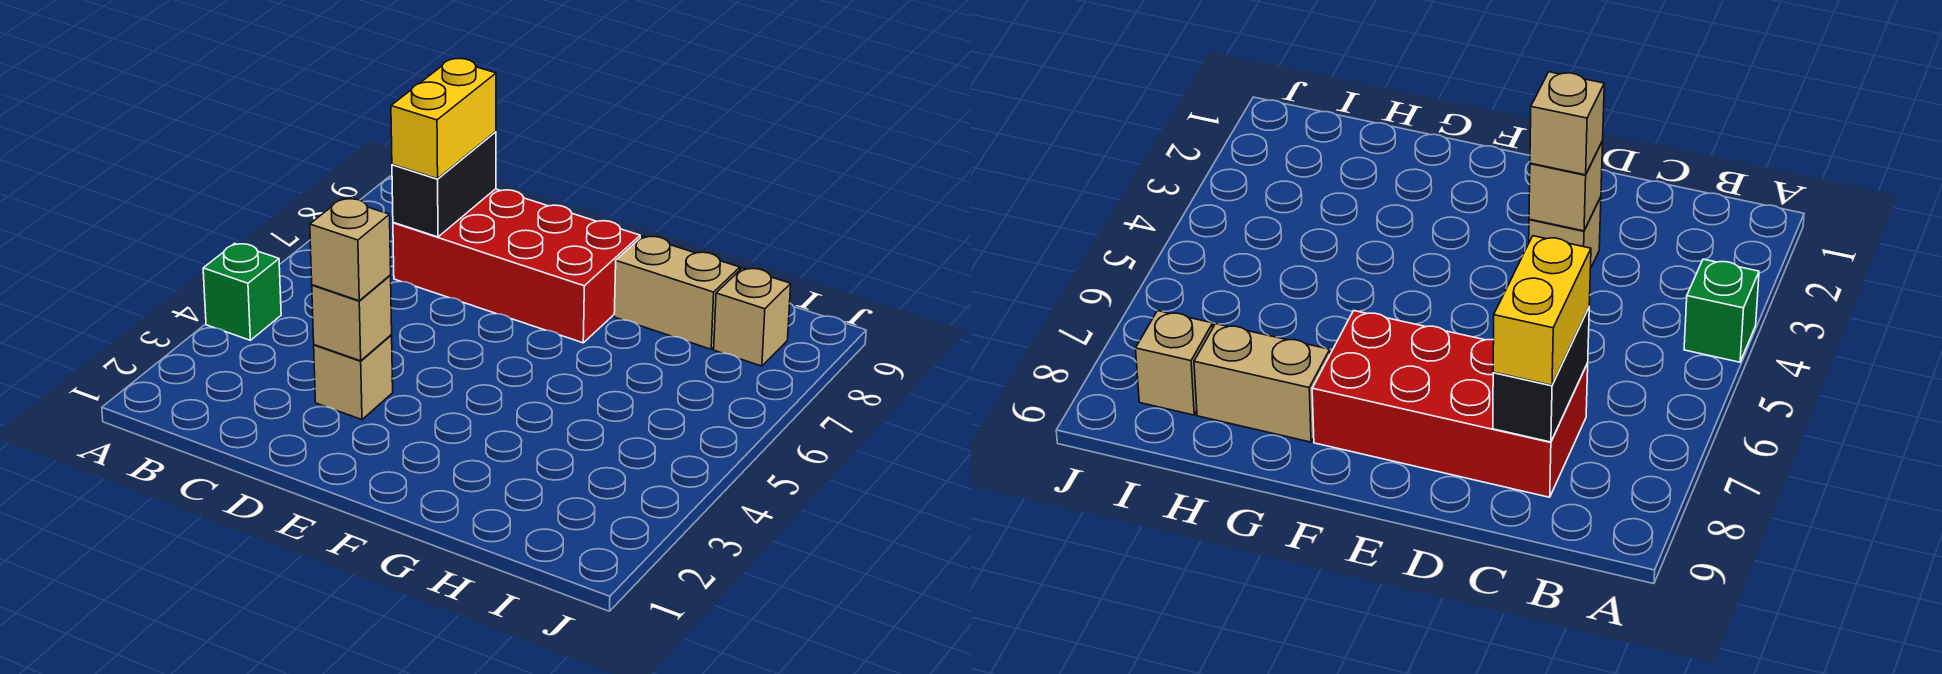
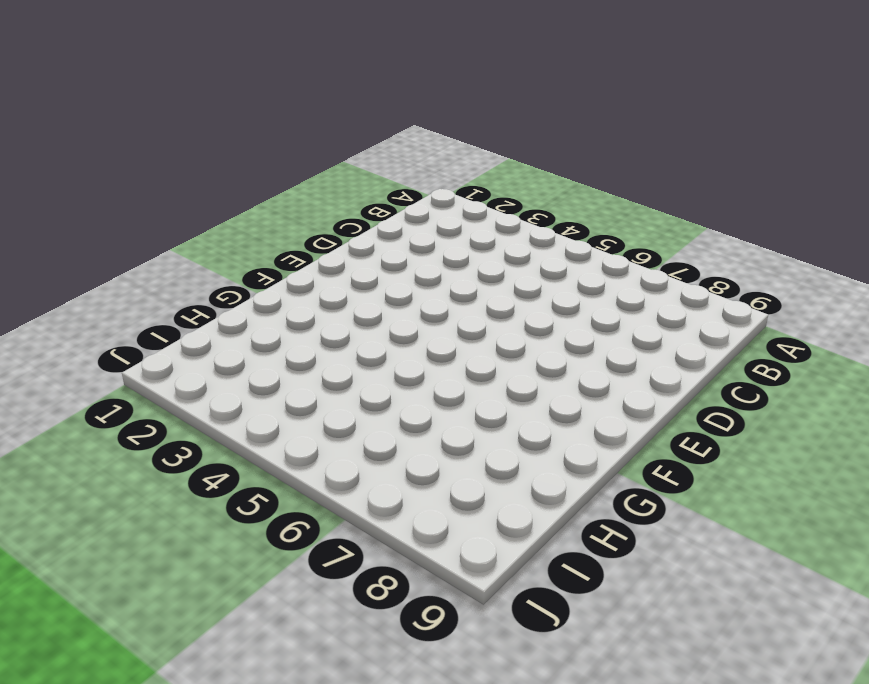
none -> green 1x1 brick [203,243,281,340]
none -> red 2x4 brick [393,189,640,343]

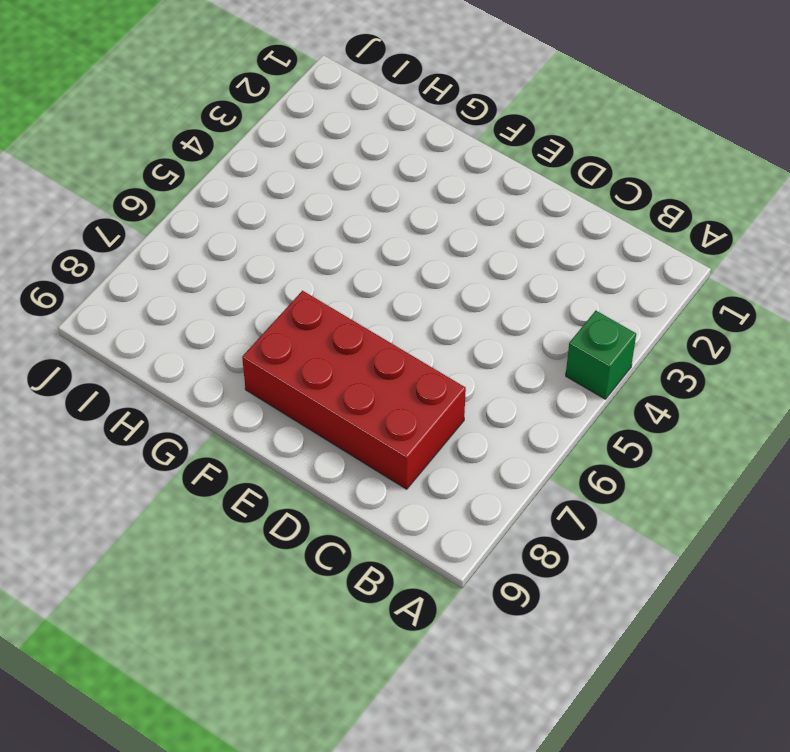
none -> tan 1x1 brick [314,335,393,420]
none -> tan 1x2 brick [614,236,740,349]

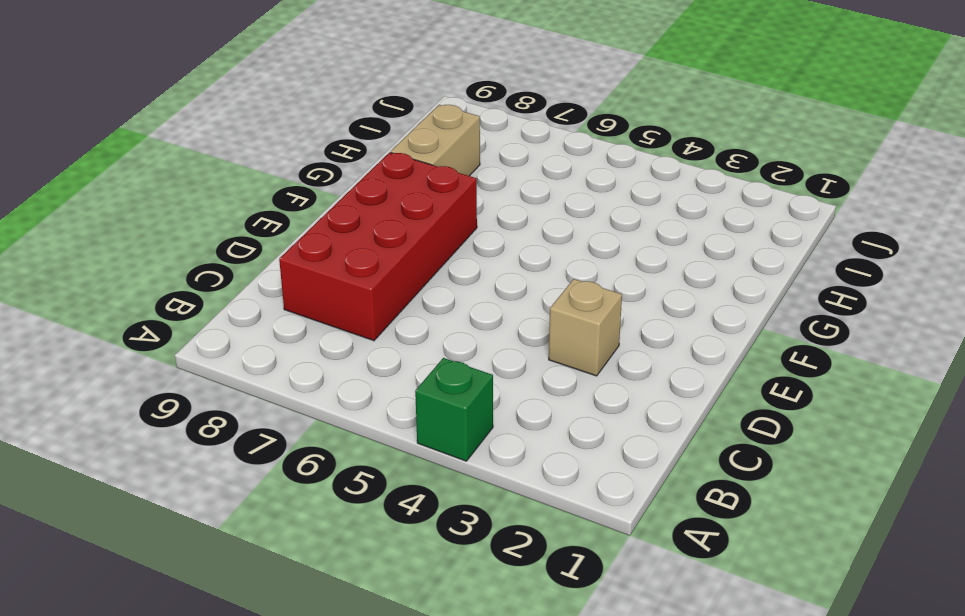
none -> tan 1x1 brick [714,268,791,366]
none -> black 1x2 brick [392,132,496,237]

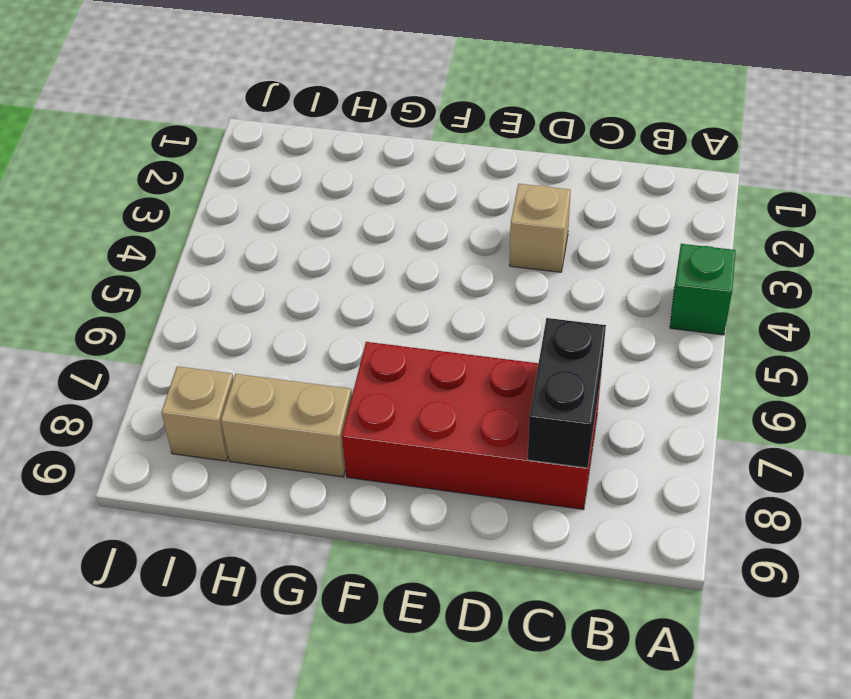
none -> tan 1x1 brick [312,276,392,361]
none -> yellow 1x2 brick [391,58,496,179]

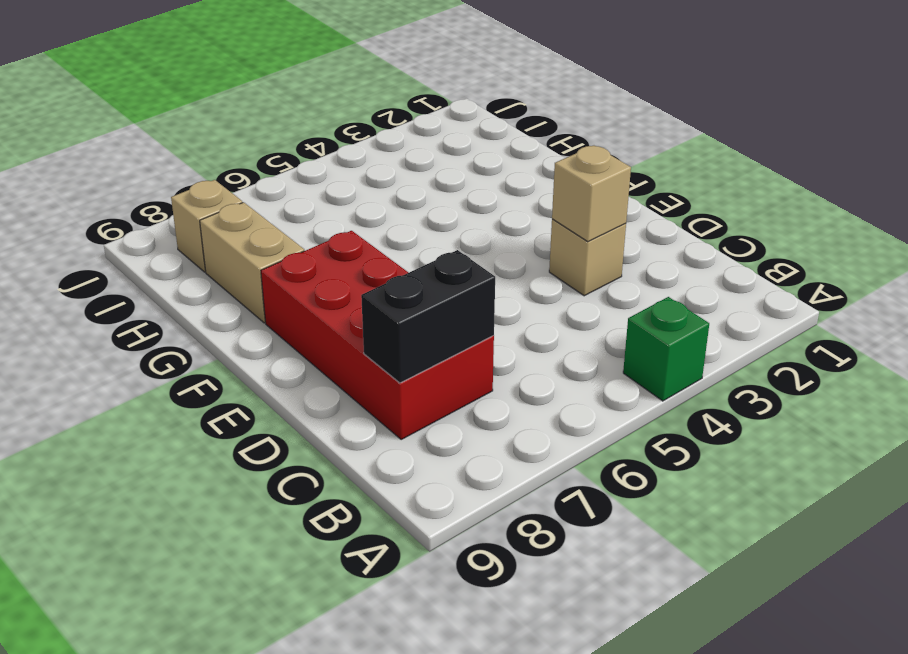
none -> yellow 1x2 brick [391,58,496,179]
none -> tan 1x1 brick [310,199,391,301]

